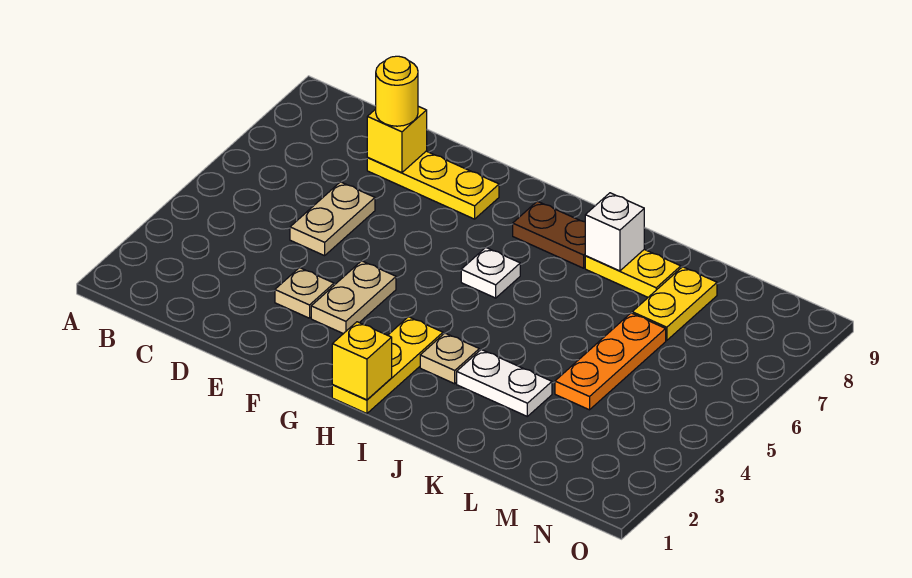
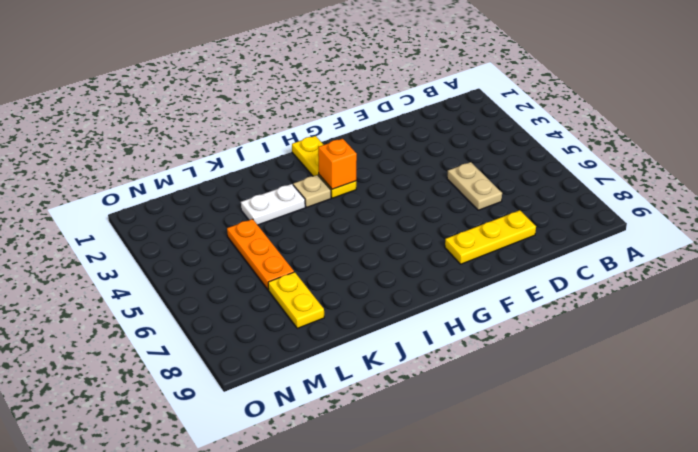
orange 1x1 brick [318,139,357,189] -> none
none -> tan 1x1 plate [275,268,334,318]
none -> tan 1x2 plate [311,261,396,334]
none -> white 1x1 plate [461,248,520,298]

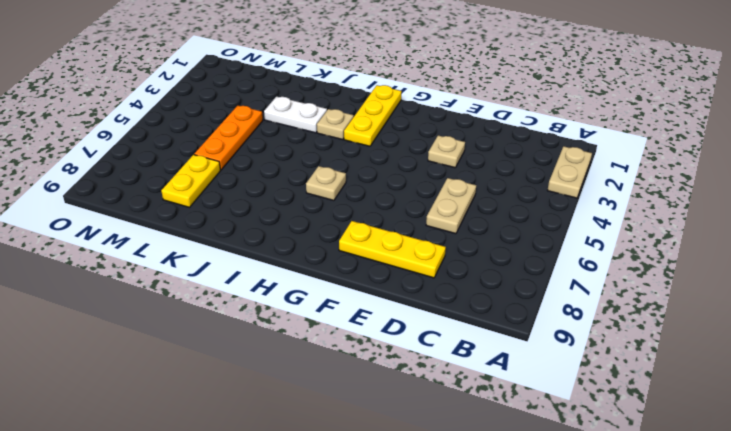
tan 1x2 plate [548,146,592,198] -> tan 1x2 plate moved to [311,261,396,334]
tan 1x1 plate [306,166,346,200] -> white 1x1 plate [461,248,520,298]
none -> brown 1x2 plate [513,201,585,268]
none -> yellow 1x2 plate [585,250,681,297]
none -> yellow 1x1 brick [367,106,427,173]

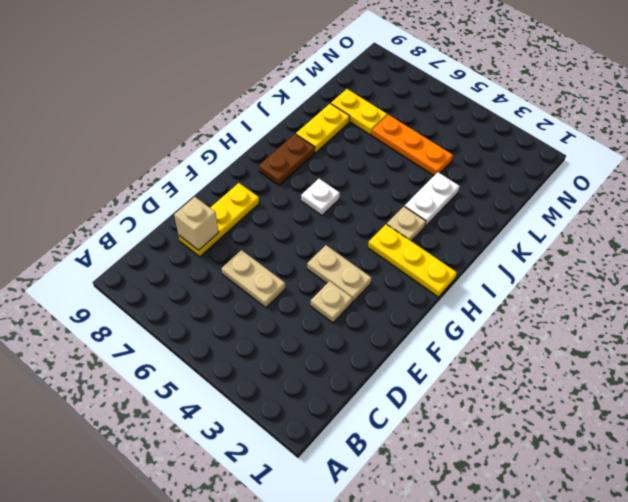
tan 1x1 brick [174,197,219,250] -> yellow 1x1 brick [367,106,427,173]
none -> yellow 1x1 brick [332,322,392,400]
none -> white 1x1 brick [585,193,644,271]
none -> yellow 1x1 round brick [376,56,418,126]

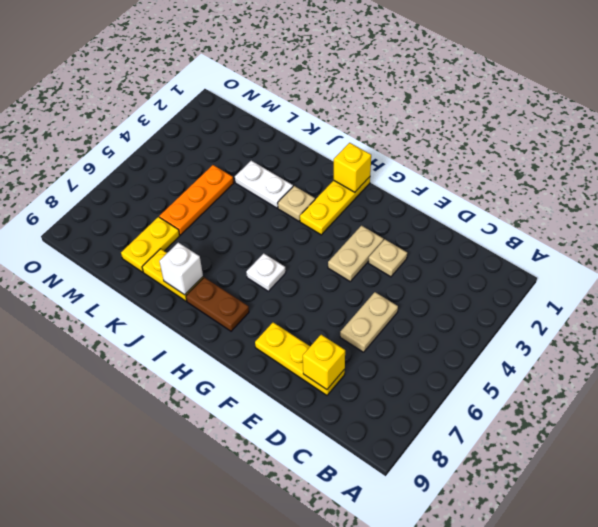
none -> yellow 1x1 round brick [376,56,418,126]

